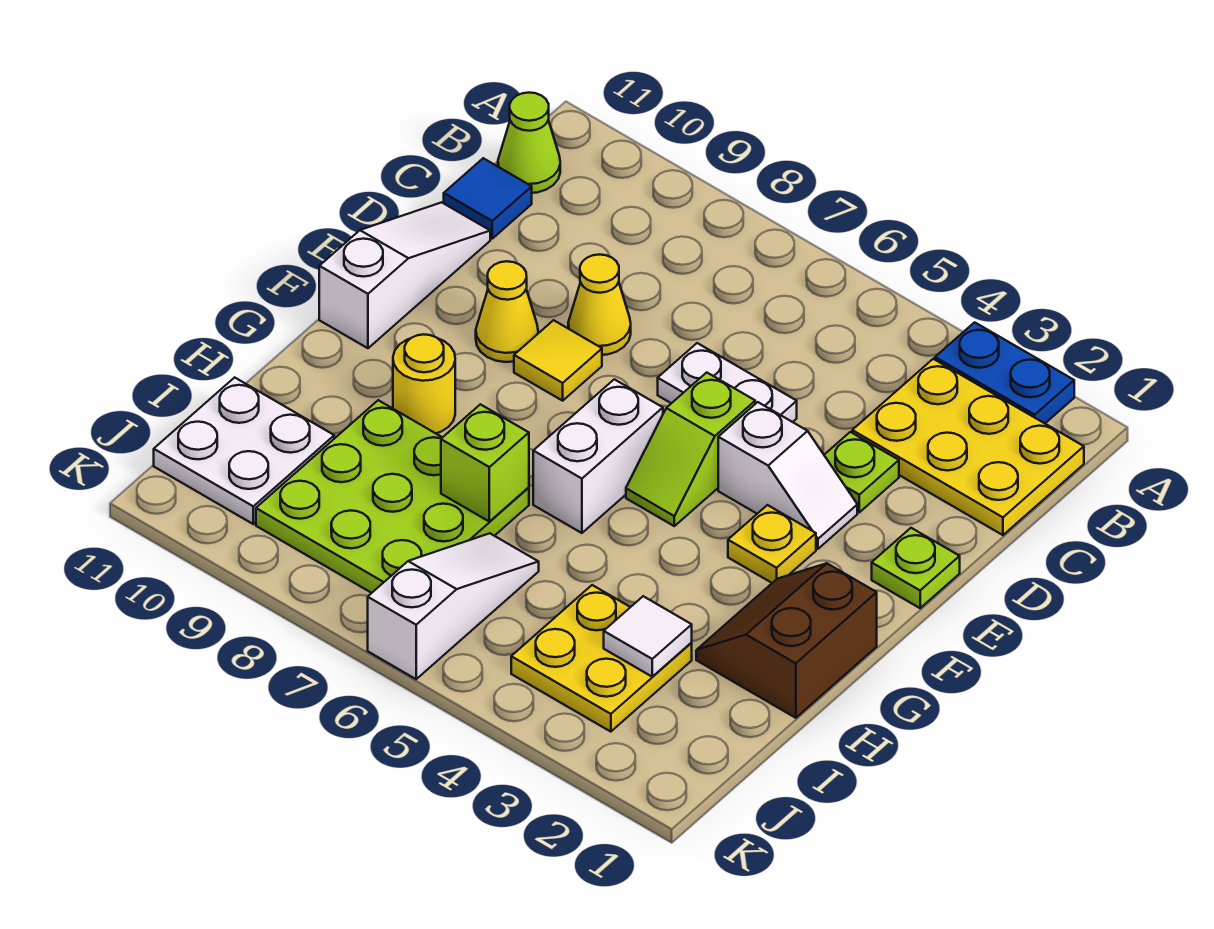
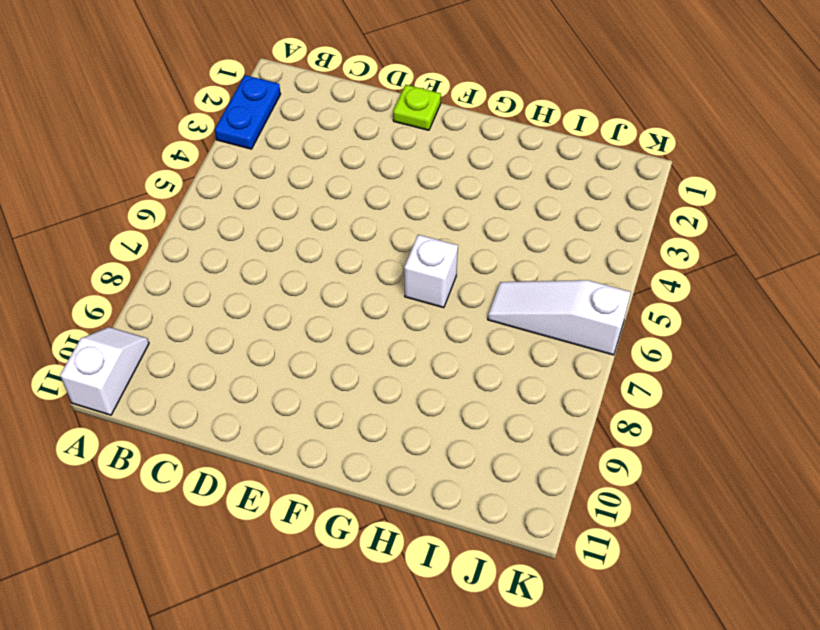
white 1x2 slope [60,327,149,415] -> white 1x2 slope moved to [718,402,857,549]
white 1x1 brick [404,235,458,308] -> white 1x2 brick [533,379,663,533]
none -> yellow 2x3 plate [852,359,1084,535]
none -> lime 1x1 cone [498,93,560,193]
none -> blue 1x1 tile [444,158,532,239]

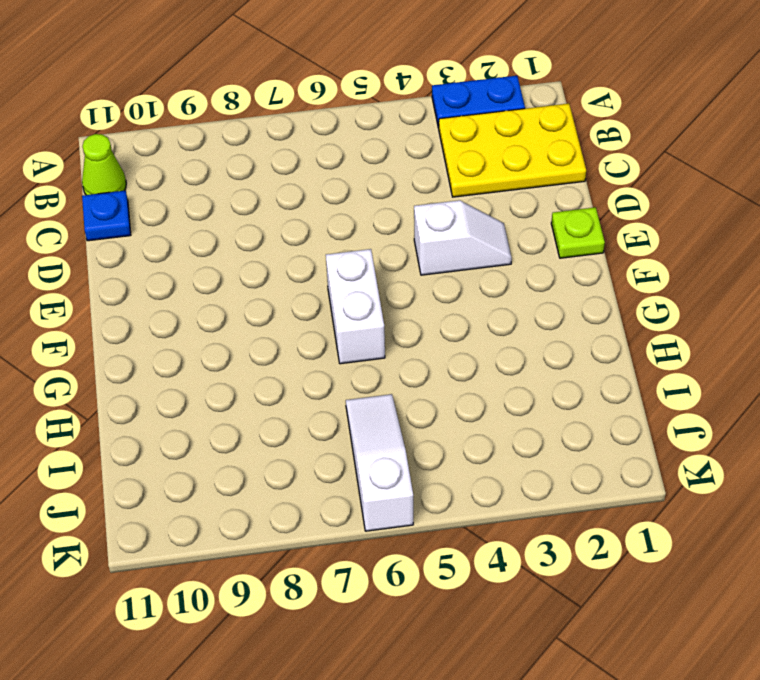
blue 1x1 plate [82,191,131,241] -> blue 1x1 tile [444,158,532,239]
none -> lime 1x1 plate [824,432,899,512]
none -> white 1x2 plate [658,343,797,422]
none -> yellow 1x1 cone [568,255,631,355]

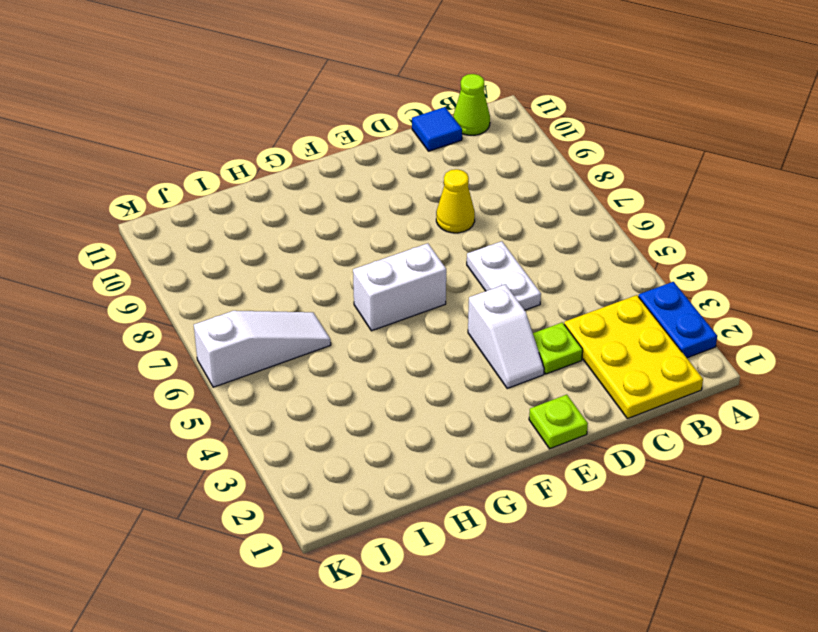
none -> white 1x3 slope [319,202,490,348]
none -> lime 1x2 slope [626,373,755,526]
none -> yellow 1x1 tile [514,320,602,401]

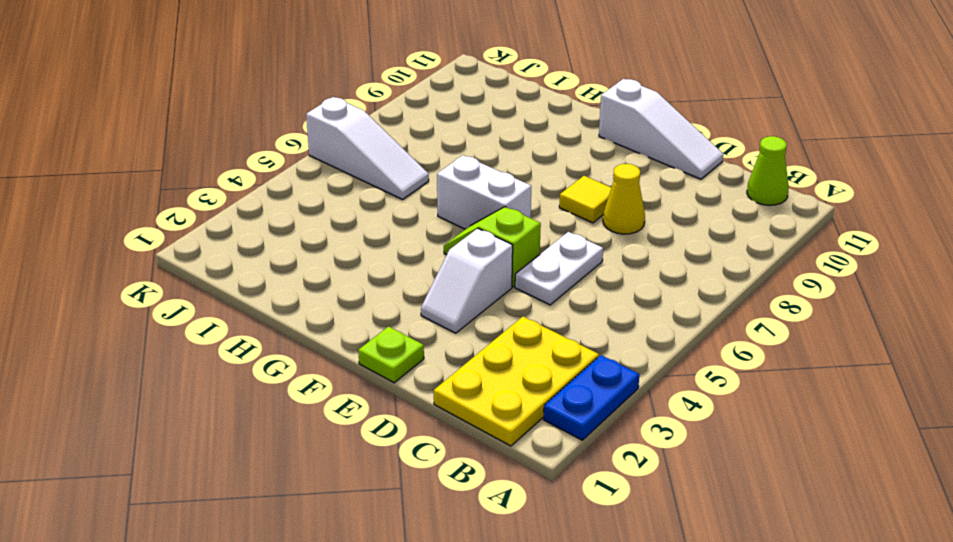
none -> blue 1x1 tile [444,158,532,239]
none -> lime 1x1 plate [824,432,899,512]
none -> yellow 1x1 cone [476,261,538,362]

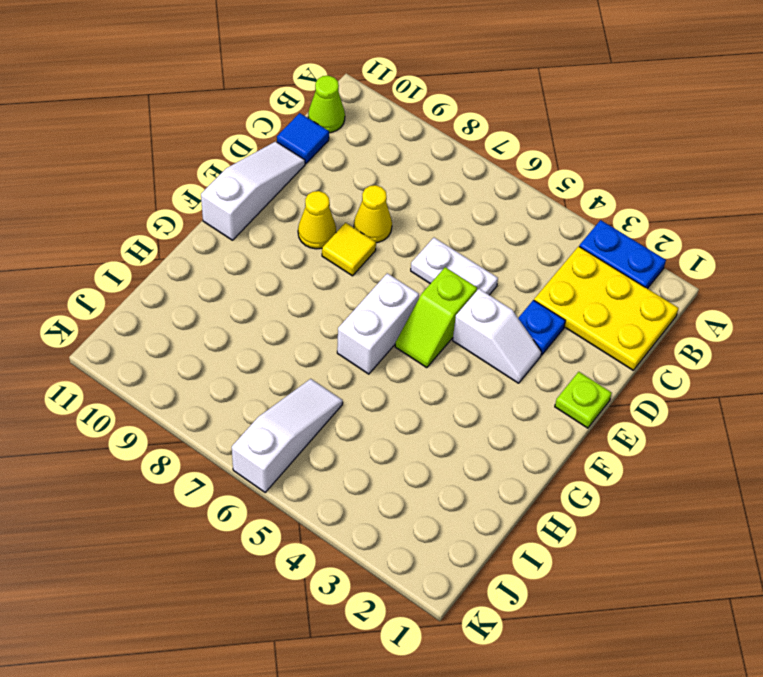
blue 1x1 plate [518,300,565,355] -> lime 1x1 plate [824,432,899,512]
none -> yellow 1x1 plate [728,505,816,583]
none -> brown 2x2 slope [696,563,877,718]
none -> yellow 1x1 round brick [393,335,455,433]

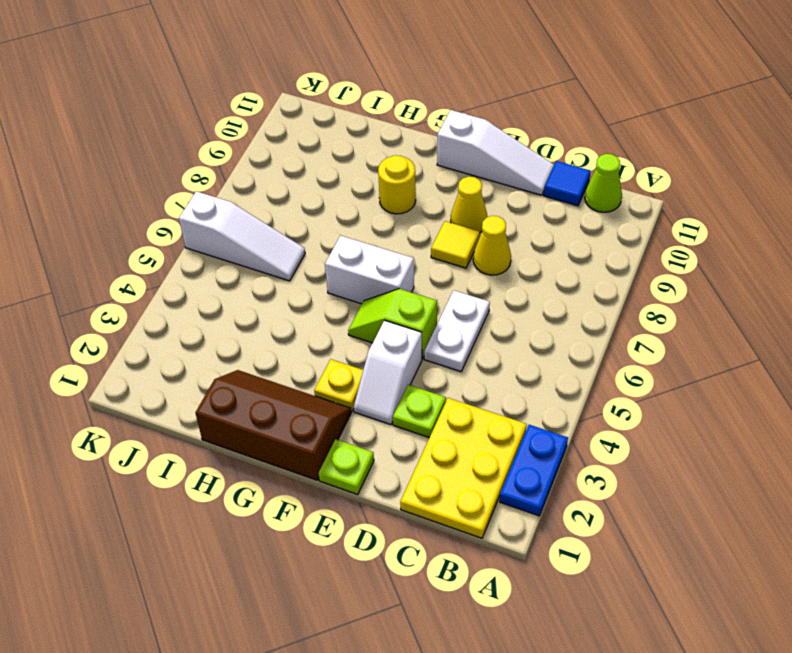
brown 2x3 slope [196,370,351,480] -> brown 2x2 slope [696,563,877,718]
none -> lime 3x3 plate [256,400,529,593]
none -> yellow 2x2 plate [511,585,692,732]
none -> white 2x2 plate [154,377,334,524]

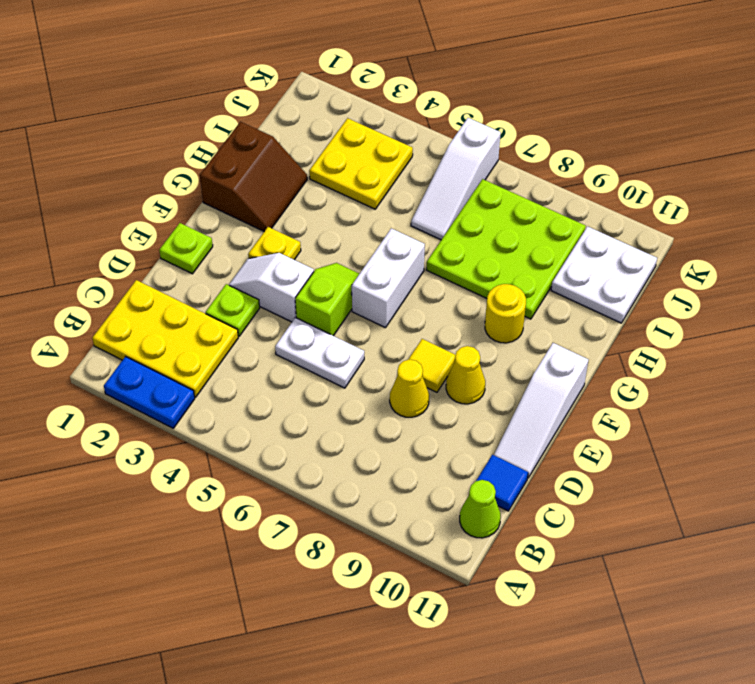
none -> lime 1x1 brick [441,404,529,522]
none -> white 1x1 tile [604,596,692,677]

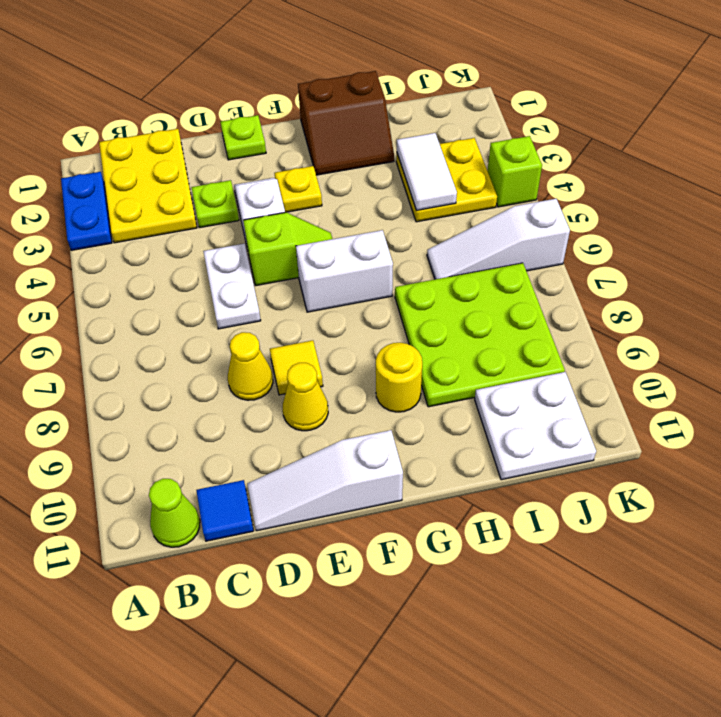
white 1x2 tile [397,133,457,211] -> white 1x1 tile [604,596,692,677]
lime 1x1 brick [487,136,542,207] -> lime 1x1 brick moved to [441,404,529,522]

